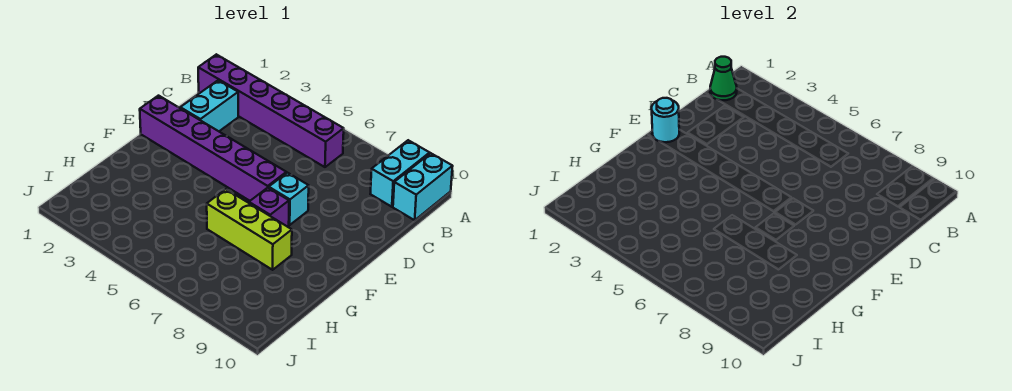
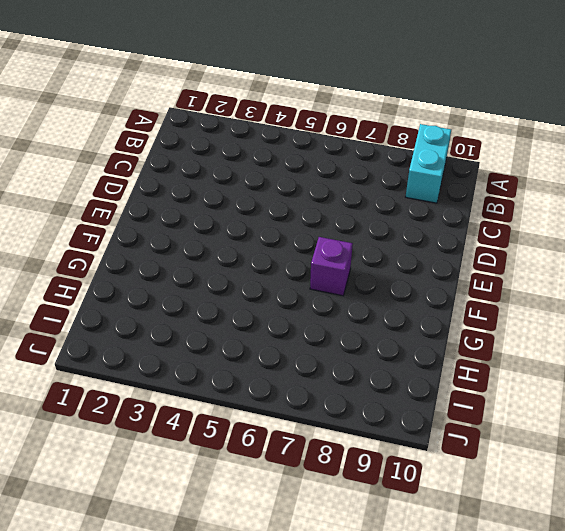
none -> cyan 1x2 brick [393,153,453,220]
none -> purple 1x6 brick [198,54,344,167]

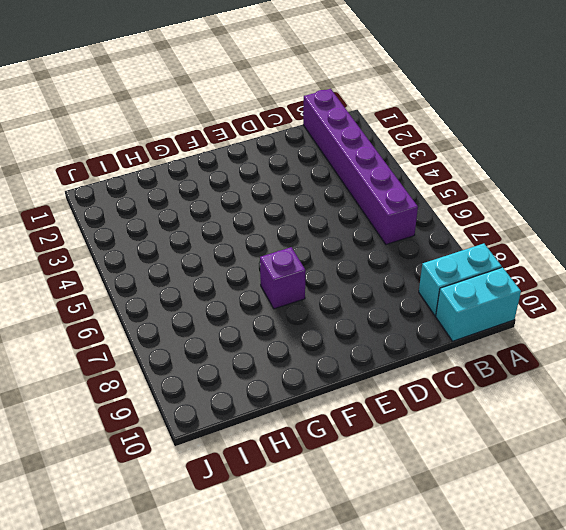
none -> cyan 1x2 brick [180,80,238,131]
none -> purple 1x6 brick [140,96,286,201]

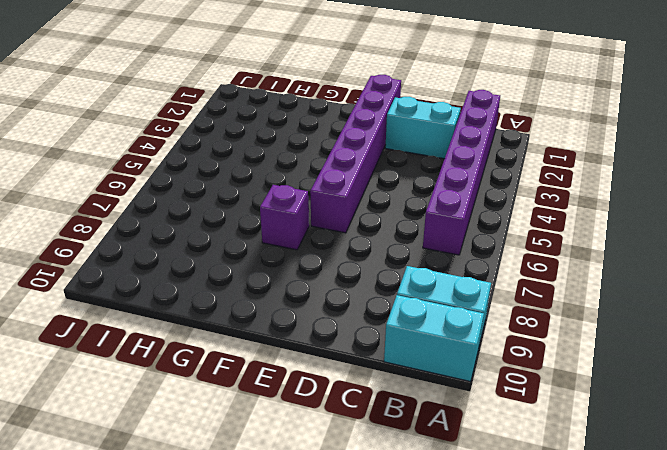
none -> cyan 1x1 brick [269,173,309,225]
none -> lime 1x3 brick [207,189,292,270]

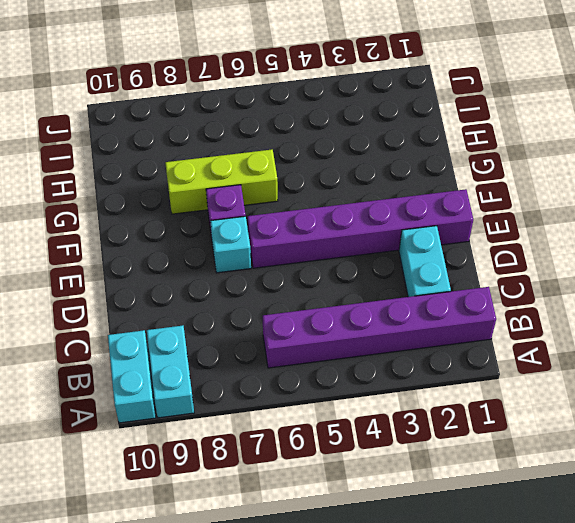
none -> green 1x1 cone [710,57,737,100]
none -> cyan 1x1 round brick [652,98,679,142]

